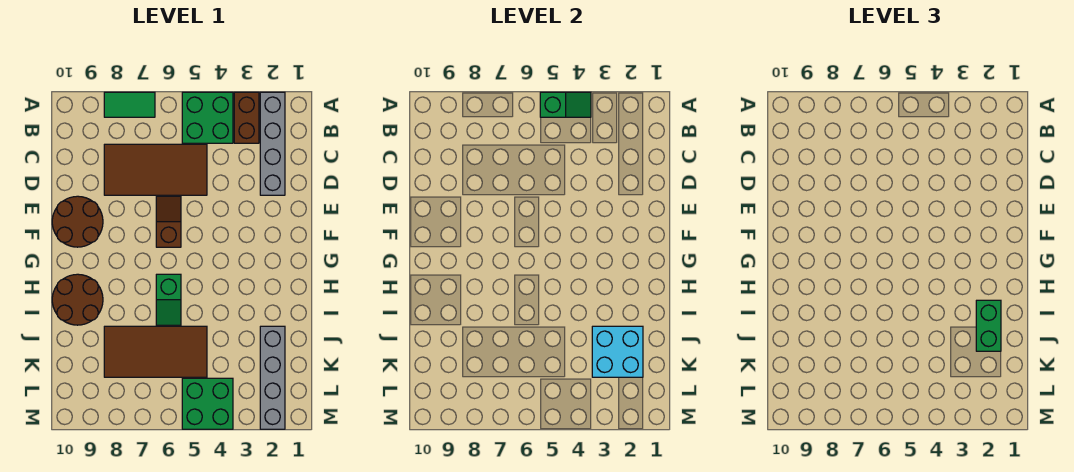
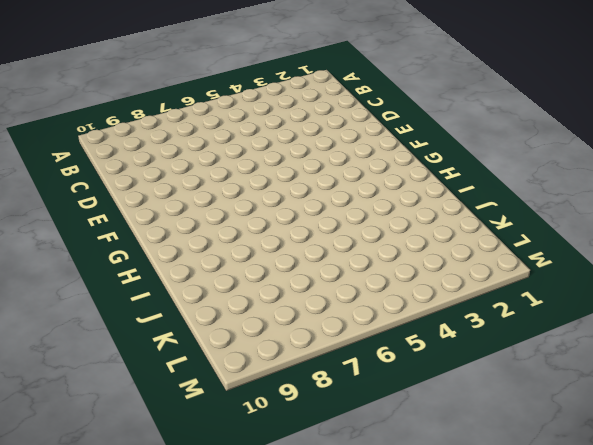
none -> grey 1x4 brick [260,92,285,195]
none -> brown 1x2 brick [234,92,259,143]
none -> green 2x2 brick [182,92,233,143]

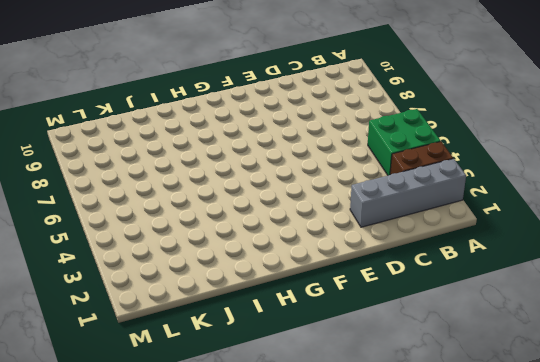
none -> green 1x2 tile [104,92,155,117]
none -> brown 2x4 tile [104,144,207,195]
none -> brown 1x2 slope [156,196,181,247]

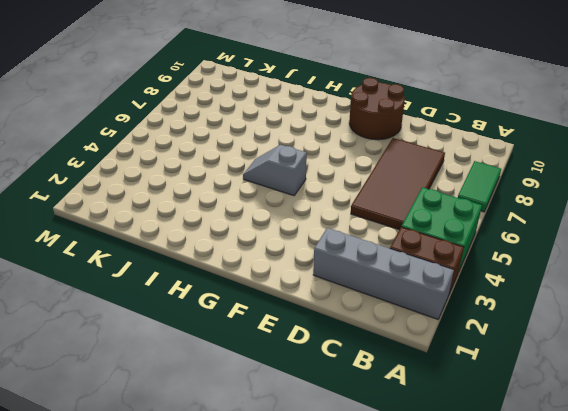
grey 1x2 slope [243,145,307,196] -> none
none -> brown 1x2 slope [156,196,181,247]
none -> green 1x2 slope [156,274,181,325]
none -> brown 2x2 round brick [52,274,103,325]

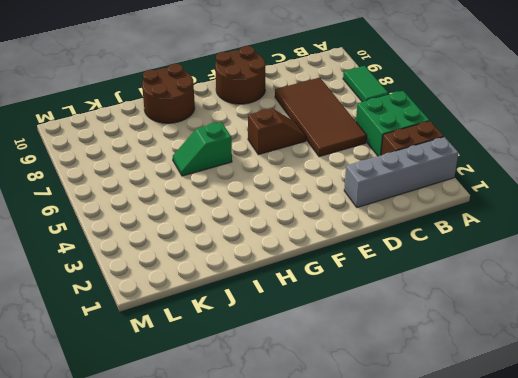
none -> grey 1x4 brick [260,326,285,429]
none -> brown 2x4 tile [104,326,207,377]
none -> green 2x2 brick [182,378,233,429]

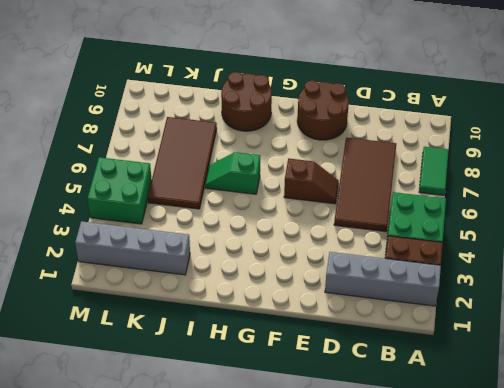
none -> green 1x2 slope [540,92,591,117]
none -> cyan 2x2 brick [592,326,643,377]
none -> green 1x2 brick [976,300,1001,351]

